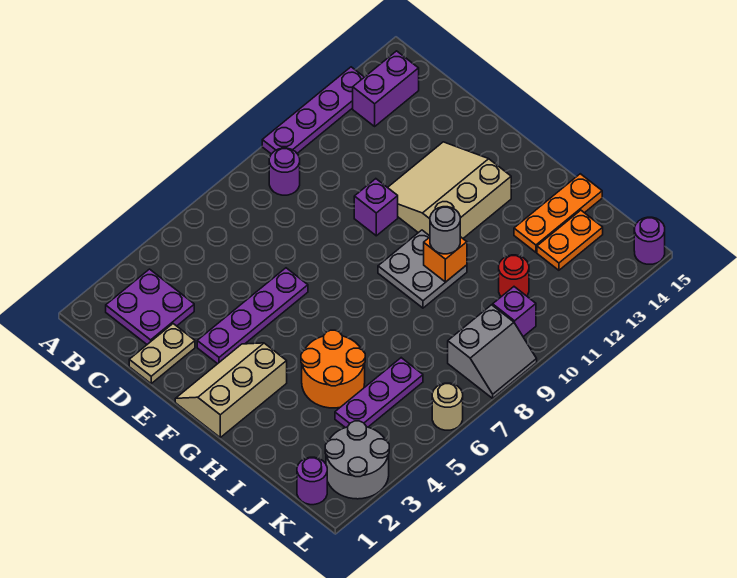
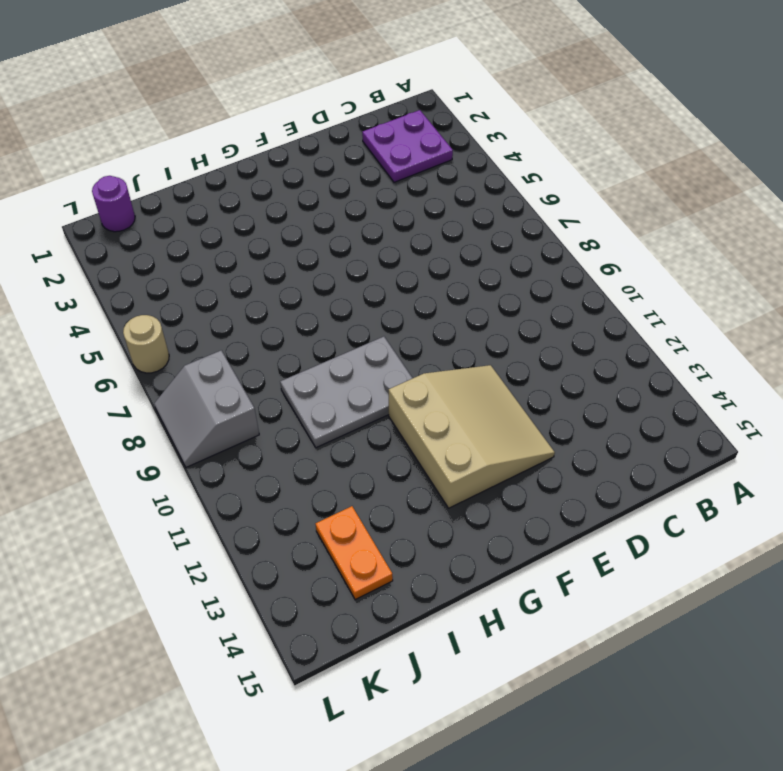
grey 2x3 plate [280,337,413,448] -> grey 2x2 plate [378,230,467,308]
none -> purple 1x4 plate [262,67,364,154]
none -> purple 1x1 round brick [269,148,300,195]
none -> purple 1x2 brick [353,51,419,126]

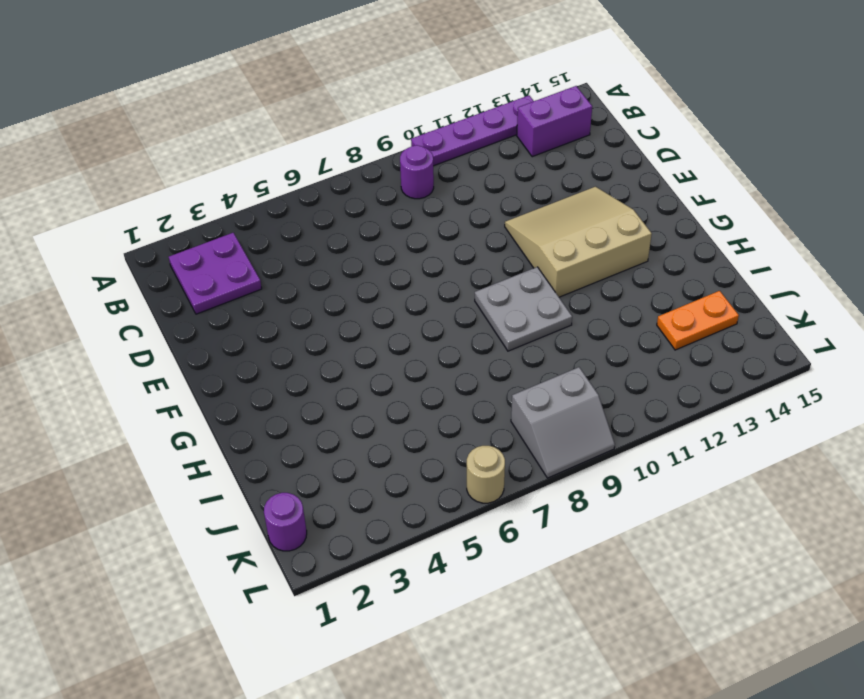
none -> tan 1x2 plate [129,324,195,384]
none -> purple 1x4 plate [197,268,308,364]
none -> purple 1x1 brick [354,179,398,236]

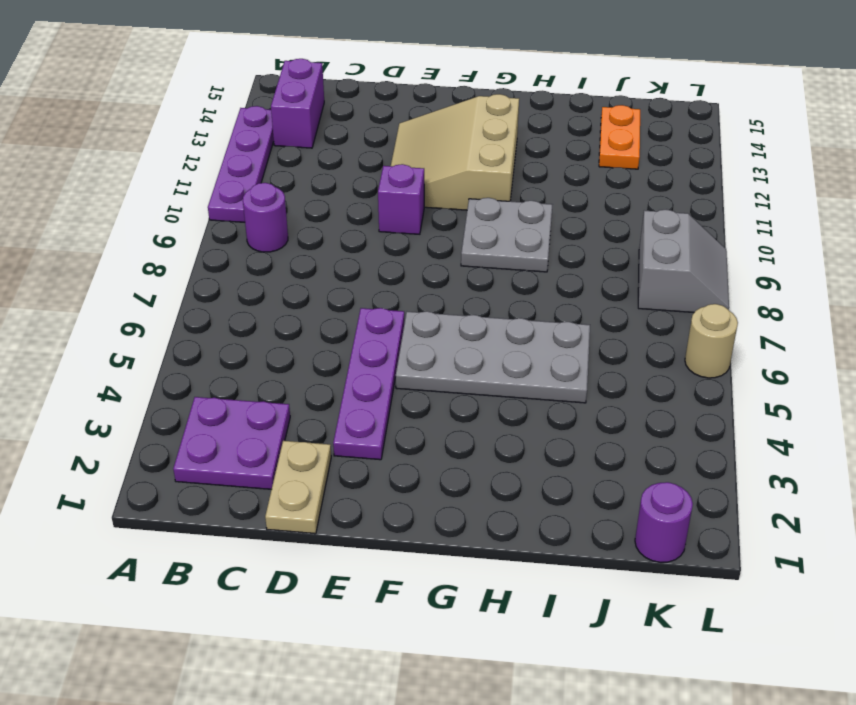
grey 2x4 plate [396,311,590,403] -> orange 2x2 round brick [301,330,365,408]
none -> tan 2x3 slope [175,343,287,437]
none -> orange 1x3 plate [514,174,602,252]
none -> purple 1x3 plate [335,358,423,428]

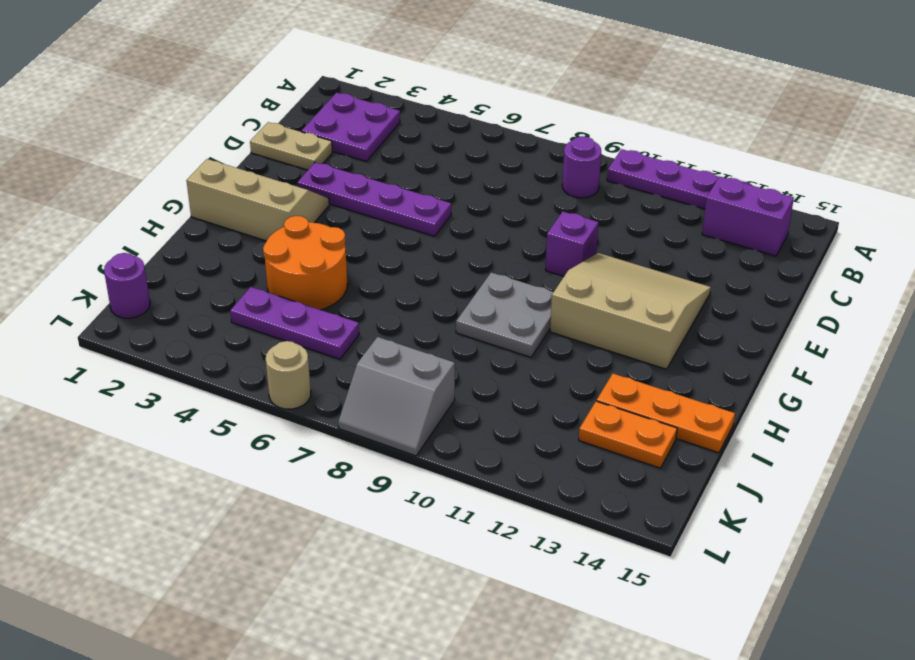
none -> red 1x1 round brick [499,255,529,297]
none -> grey 2x2 round brick [325,421,389,499]
none -> purple 1x1 brick [493,287,536,337]

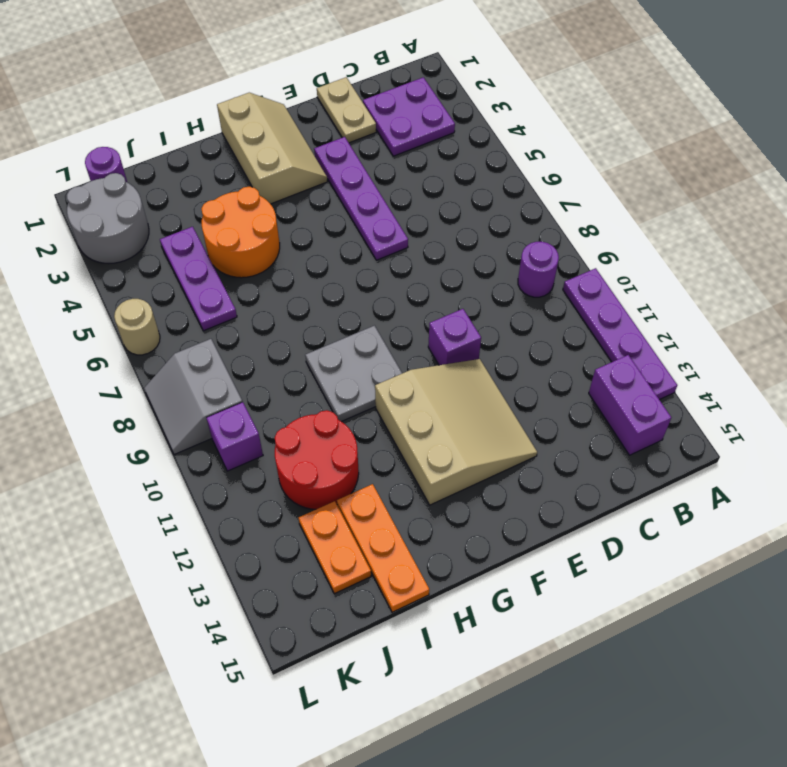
red 2x2 round brick [275,410,359,509] -> red 1x1 round brick [499,255,529,297]
none -> purple 1x1 round brick [634,217,665,264]
none -> orange 1x1 brick [424,237,467,282]
none -> grey 1x1 round brick [430,207,460,254]

